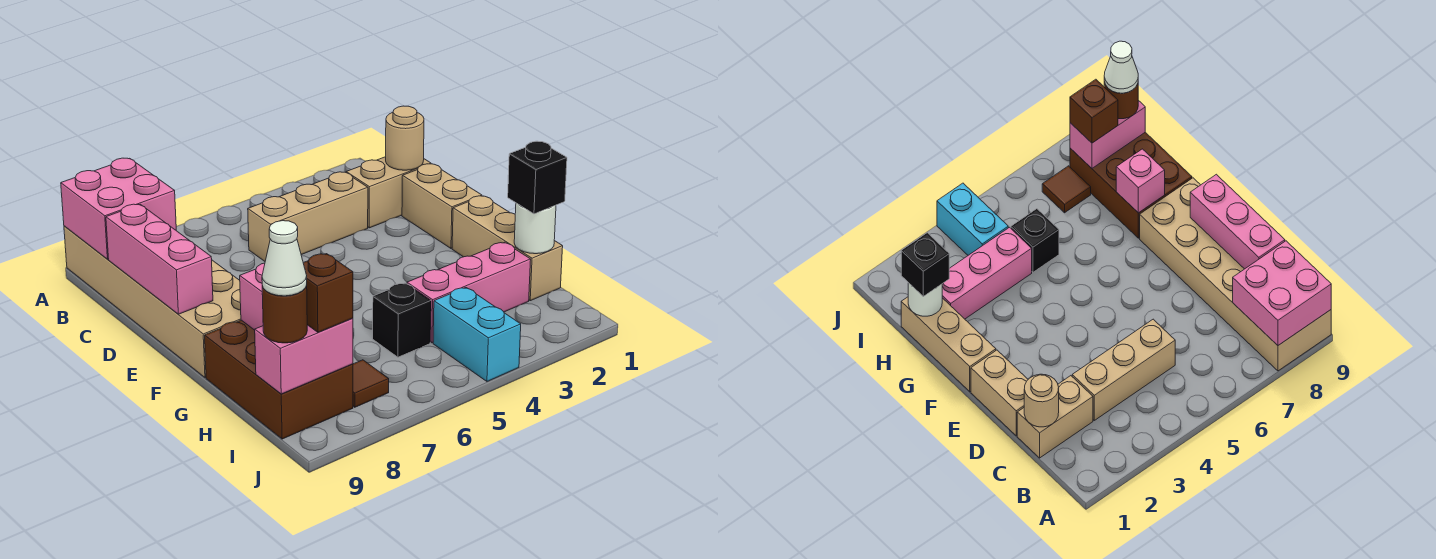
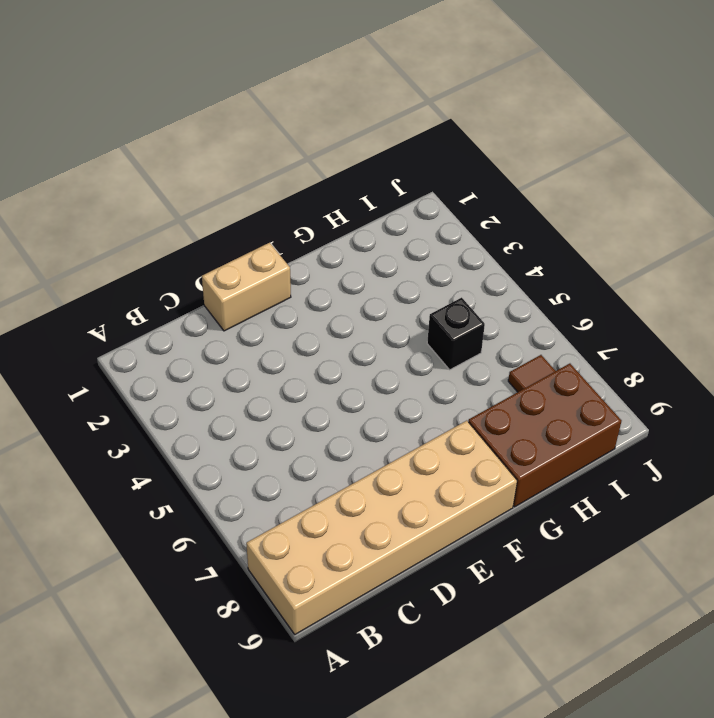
none -> tan 1x2 brick [346,157,431,228]
none -> tan 1x3 brick [248,172,368,261]
none -> tan 1x3 brick [452,196,563,301]

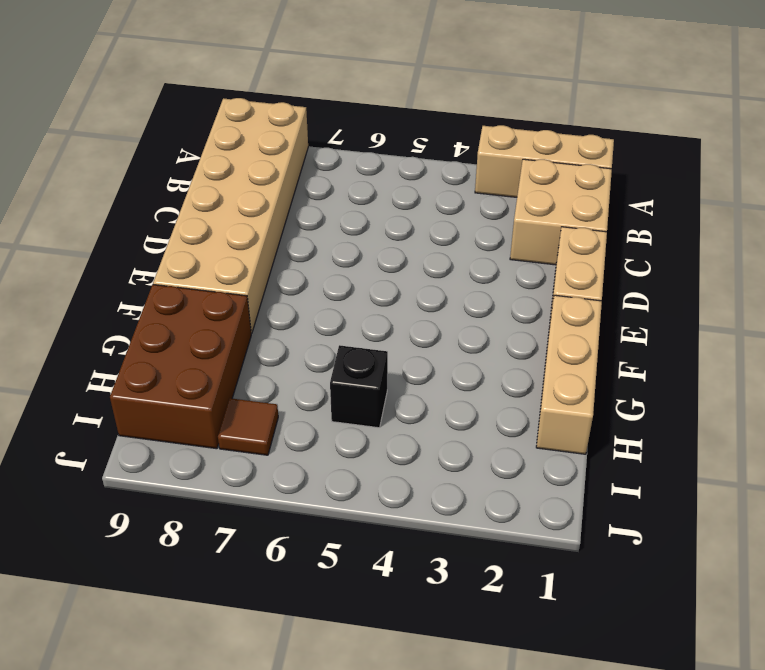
tan 1x3 brick [475,125,614,197] -> tan 1x3 brick moved to [248,172,368,261]
tan 2x2 brick [510,159,612,265] -> tan 1x2 brick [346,157,431,228]
none -> pink 1x3 brick [407,242,531,343]
none -> cyan 1x2 brick [433,288,521,381]
none -> pink 2x2 brick [61,158,176,259]

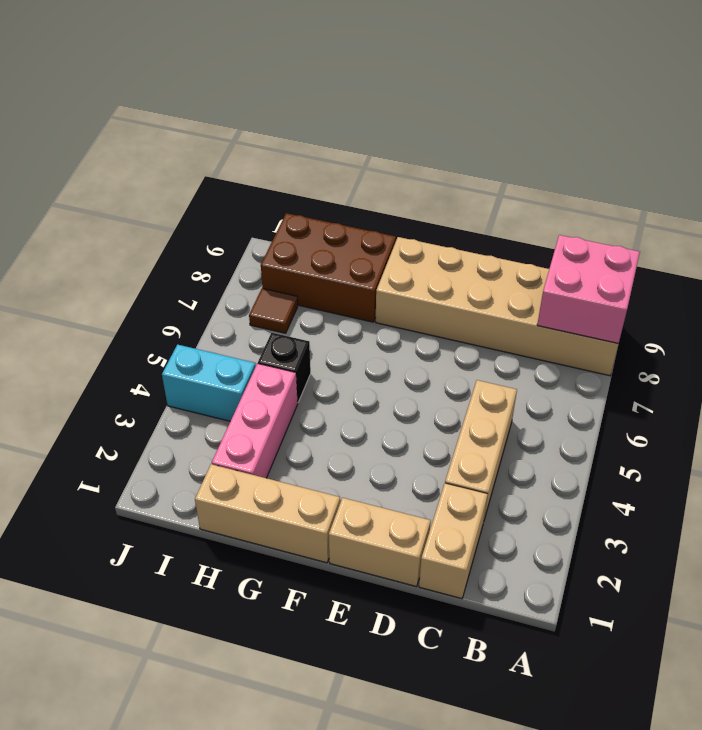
none -> tan 1x1 round brick [386,106,424,170]
none -> pink 1x3 brick [106,204,213,314]
none -> pink 1x1 brick [240,263,265,330]

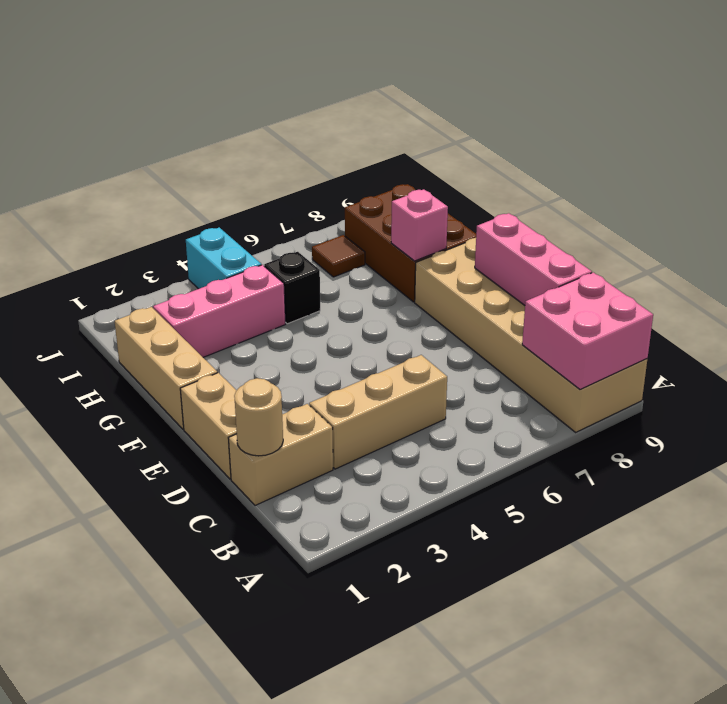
none -> white 1x1 round brick [514,203,556,254]
none -> pink 1x2 brick [255,318,353,394]
none -> black 1x1 brick [508,141,567,214]

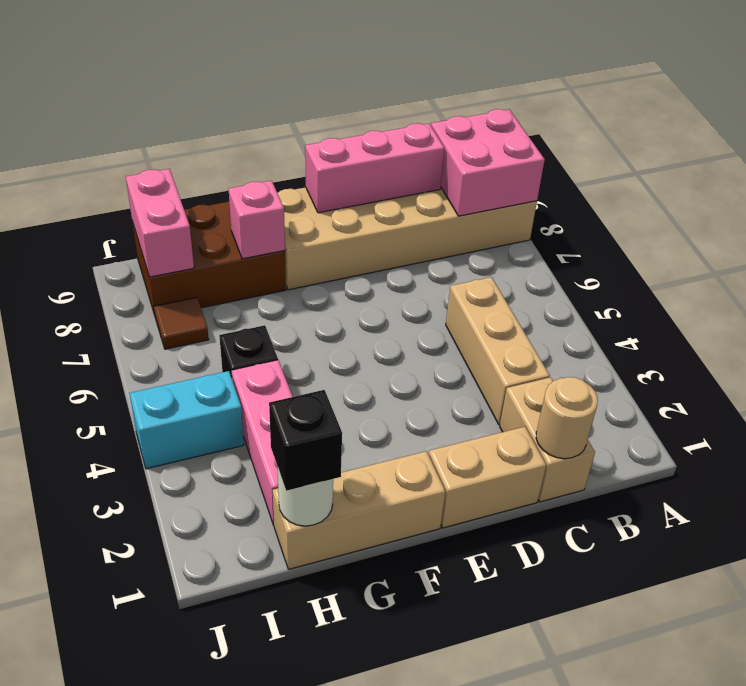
none -> brown 1x1 brick [303,254,353,332]
none -> brown 1x1 round brick [262,286,307,343]
none -> white 1x1 cone [262,221,307,296]

